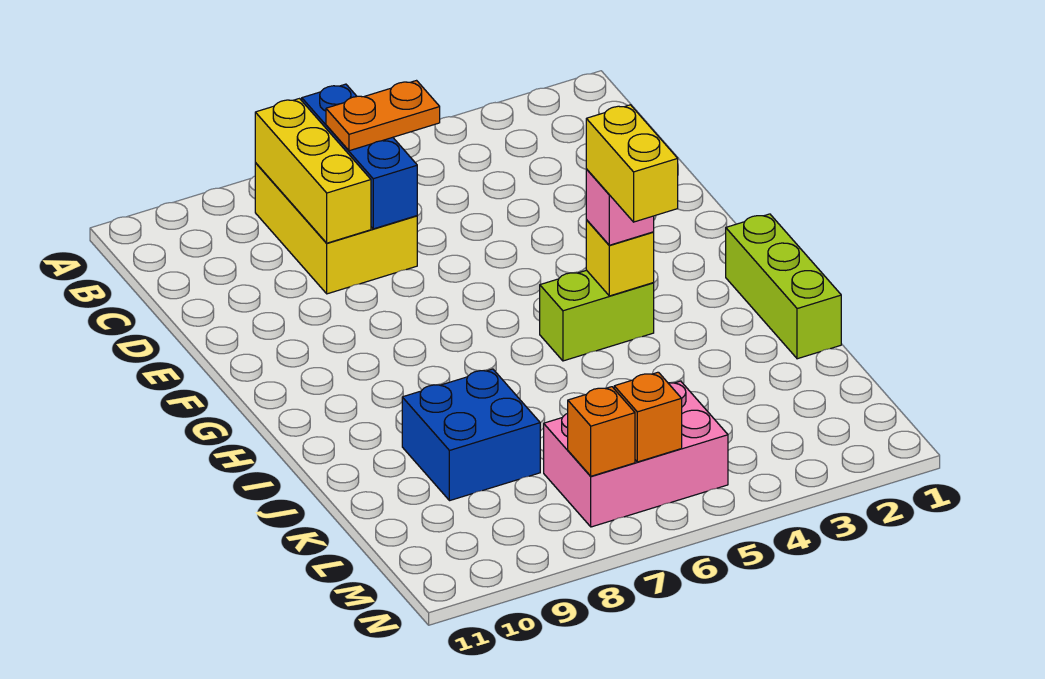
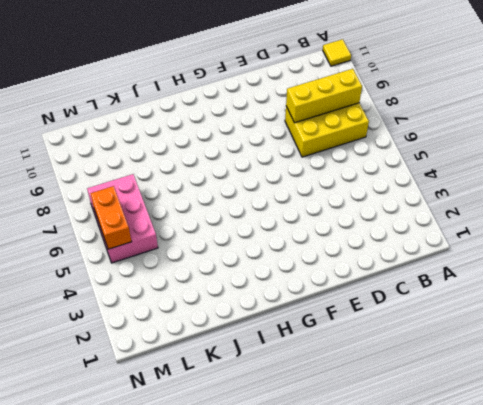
yellow 1x1 tile [323,39,351,66] -> none
orange 1x2 brick [90,186,132,249] -> orange 1x1 brick [614,372,682,462]
none -> lime 1x3 brick [726,214,841,359]
none -> lime 1x2 brick [540,270,654,361]
none -> blue 2x2 brick [402,369,540,501]

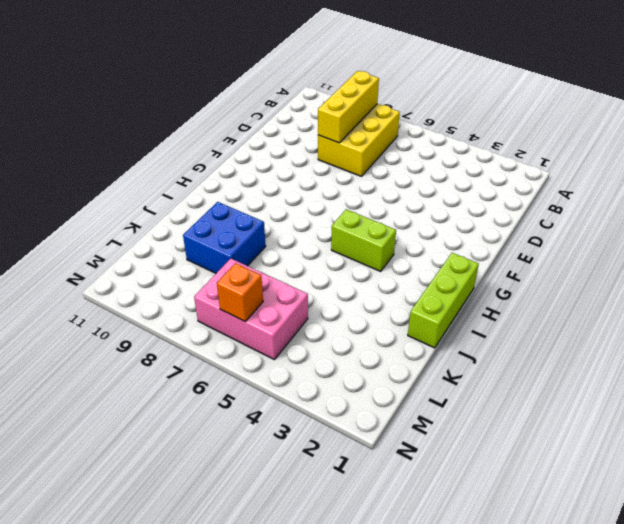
none -> blue 1x3 brick [302,84,417,229]
none -> yellow 1x1 brick [586,220,654,296]
none -> orange 1x1 brick [568,387,635,476]

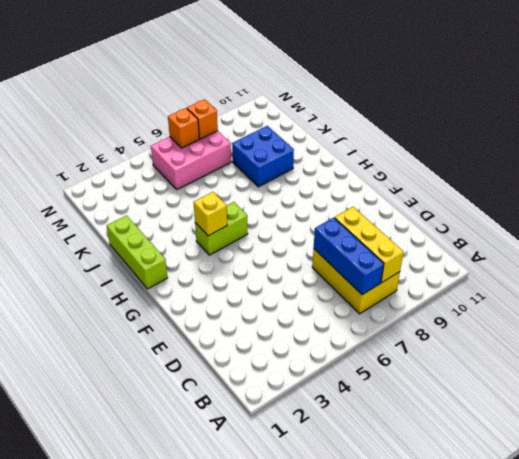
none -> orange 1x2 plate [326,81,440,151]
none -> pink 1x1 brick [586,169,654,245]
none -> yellow 1x2 brick [586,105,678,222]

